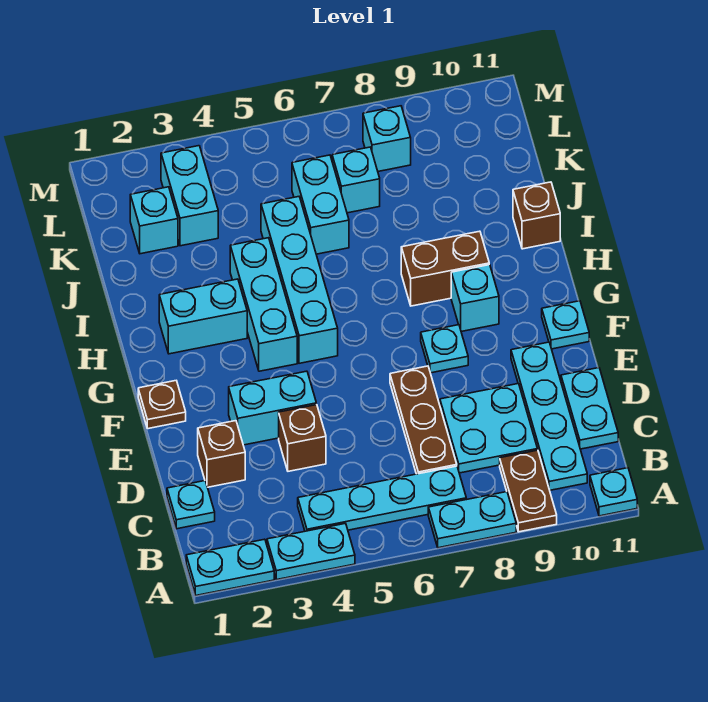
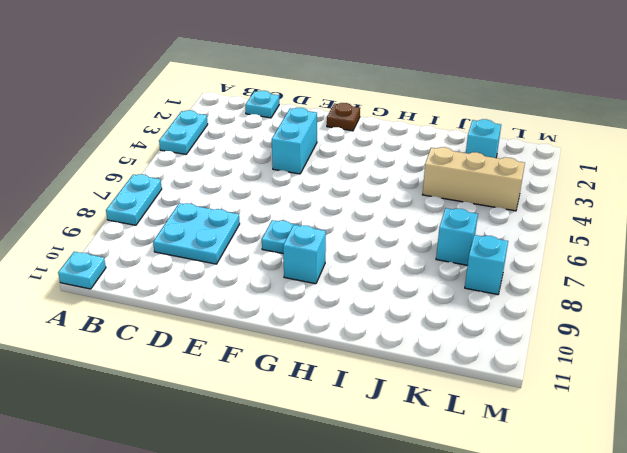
tan 1x3 brick [423,147,525,211] -> none
none -> cyan 1x2 plate [186,539,274,595]
none -> brown 1x2 plate [500,450,557,532]
none -> cyan 1x4 plate [298,466,466,531]

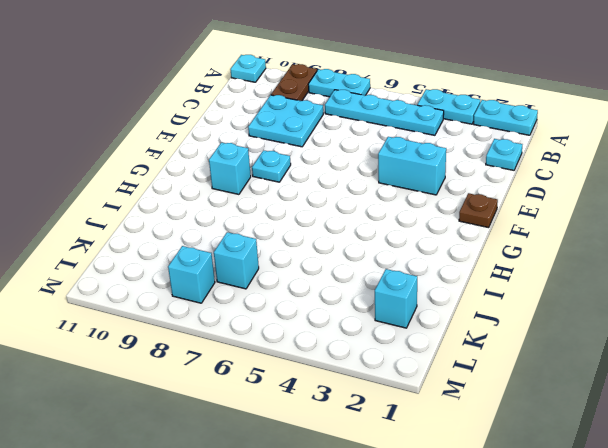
none -> cyan 1x4 plate [511,342,587,490]
none -> brown 1x3 plate [390,366,457,474]
none -> cyan 1x2 plate [561,368,618,449]

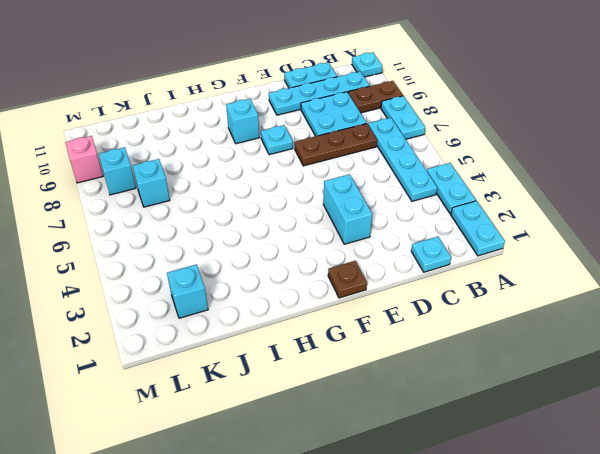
pink 1x1 brick [66,136,103,183] -> none
none -> brown 1x1 brick [198,421,245,487]
none -> brown 1x1 brick [279,405,326,471]
none -> cyan 1x1 plate [542,301,589,349]

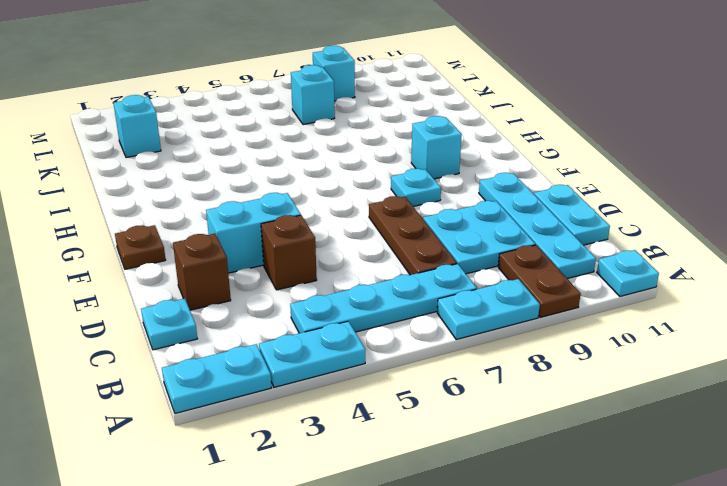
none -> cyan 1x1 plate [542,301,589,349]
none -> cyan 1x3 brick [230,238,297,371]
none -> cyan 1x4 brick [261,197,338,363]

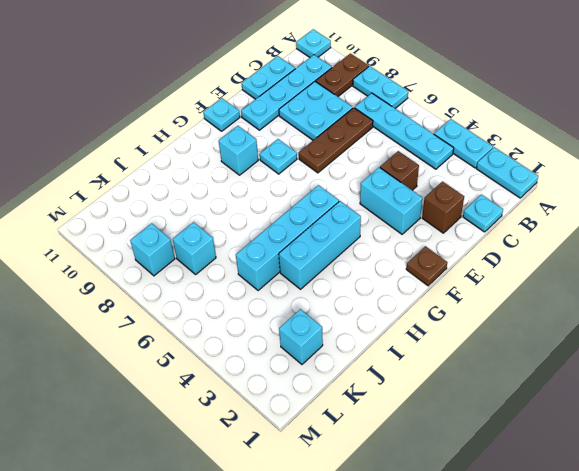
none -> cyan 1x2 brick [159,279,247,354]
none -> brown 1x2 brick [401,231,489,306]
none -> brown 1x1 brick [513,182,560,249]

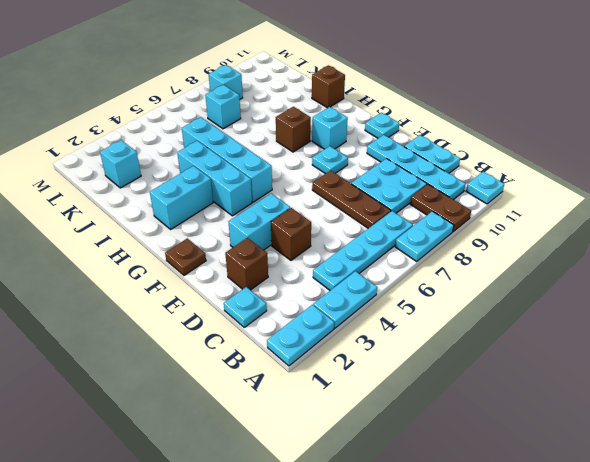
brown 1x1 brick [276,107,311,152] -> brown 1x2 brick [401,231,489,306]
none -> cyan 1x2 brick [292,155,349,254]
none -> cyan 1x2 brick [161,146,218,246]

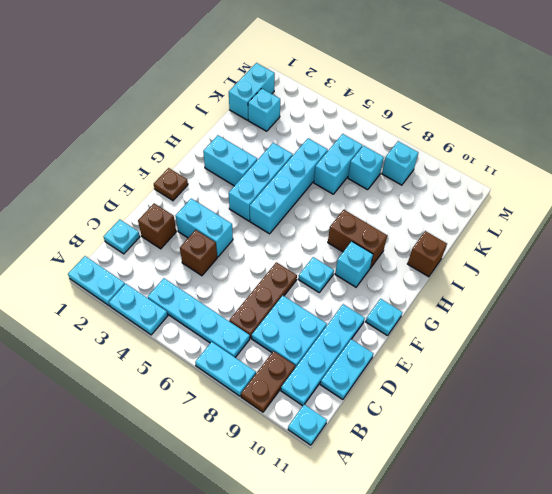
cyan 1x2 brick [229,63,275,120] -> cyan 1x2 brick moved to [161,146,218,246]

